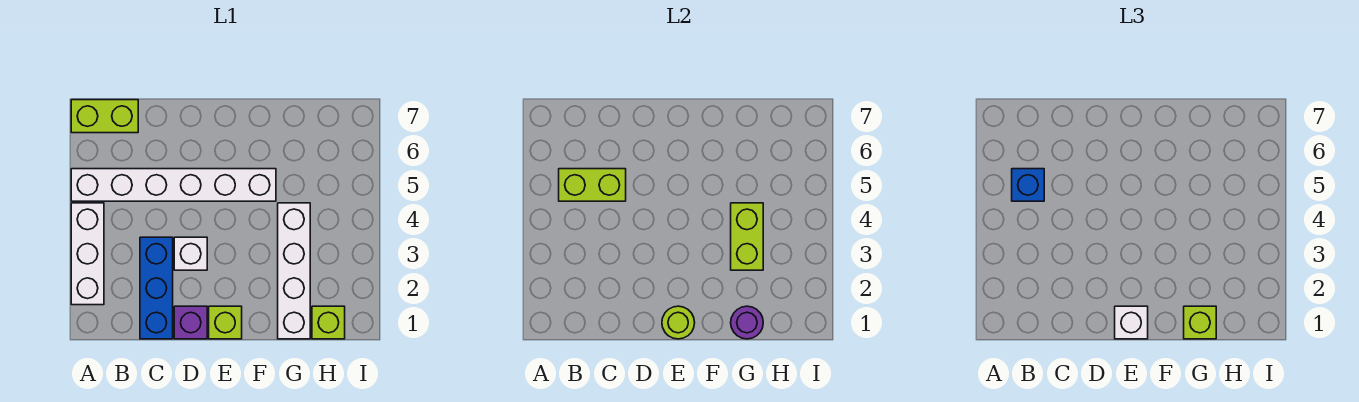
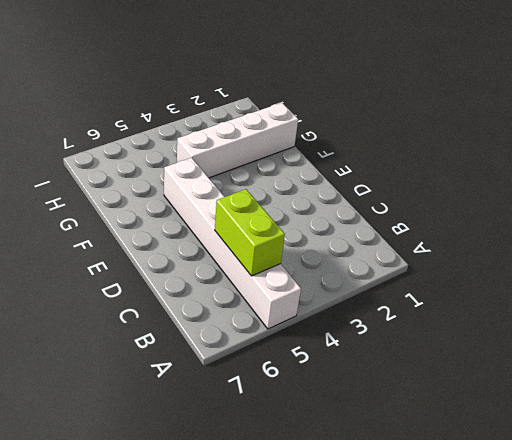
none -> white 1x3 brick [71,203,104,305]
none -> lime 1x2 brick [71,100,138,133]
none -> blue 1x3 brick [140,237,173,339]

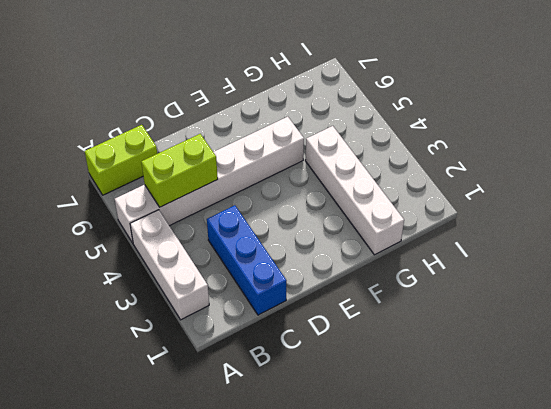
none -> purple 1x1 brick [174,306,207,339]
none -> white 1x1 brick [174,237,207,270]
none -> lime 1x1 brick [209,306,242,339]

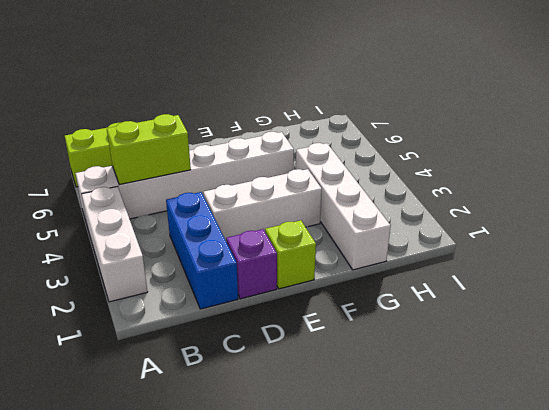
white 1x3 brick [203,169,322,242] -> white 1x1 brick [174,237,207,270]
none -> lime 1x1 brick [312,306,345,339]
none -> lime 1x1 round brick [662,306,695,339]
none -> purple 1x1 round brick [731,306,763,339]

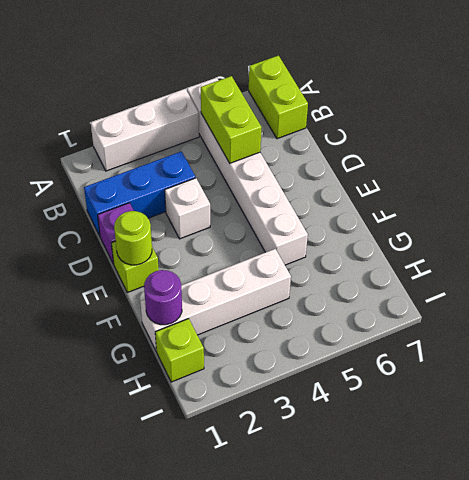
none -> lime 1x2 brick [731,203,763,270]
none -> blue 1x1 brick [1012,169,1044,201]
none -> white 1x1 brick [1115,306,1148,339]

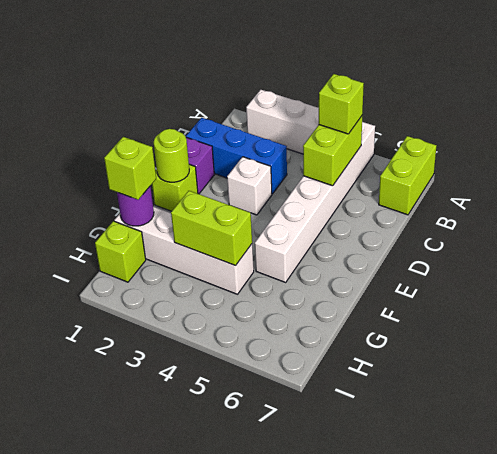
lime 1x1 brick [319,74,364,134] -> blue 1x1 brick [1012,169,1044,201]
none -> white 1x1 brick [1115,306,1148,339]

